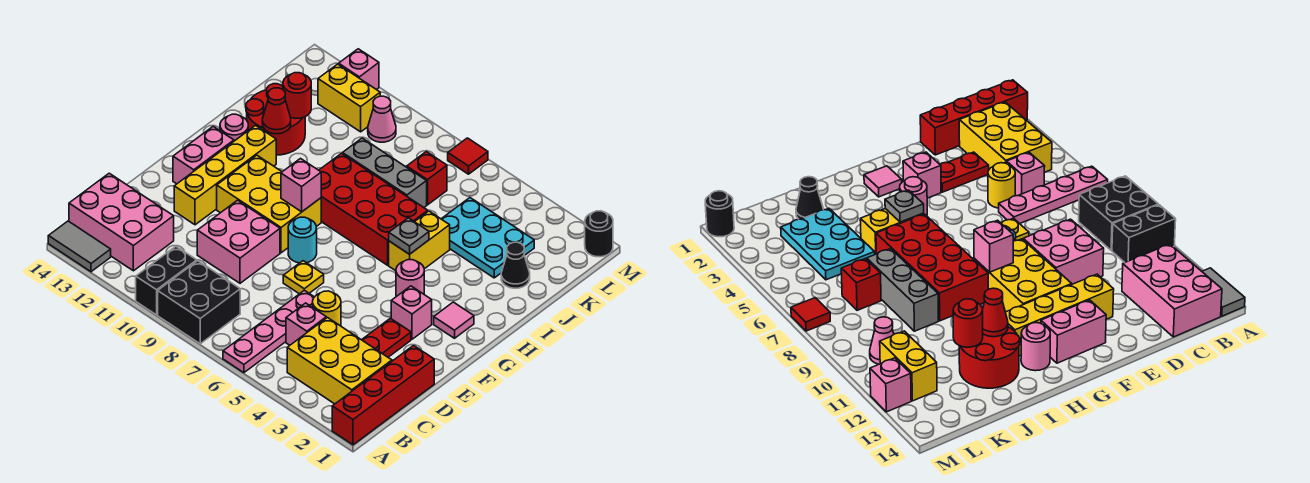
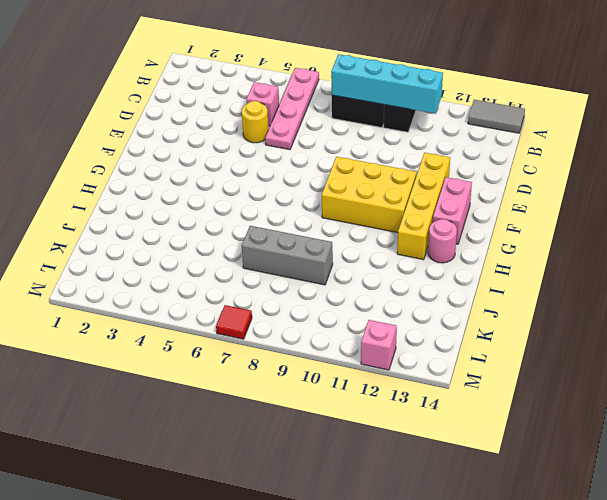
cyan 1x4 brick [331,54,443,114] -> none
none -> red 1x4 brick [332,346,434,445]
none -> yellow 2x3 brick [287,318,392,404]
none -> pink 2x3 brick [69,173,174,271]
none -> red 1x2 plate [362,318,411,357]

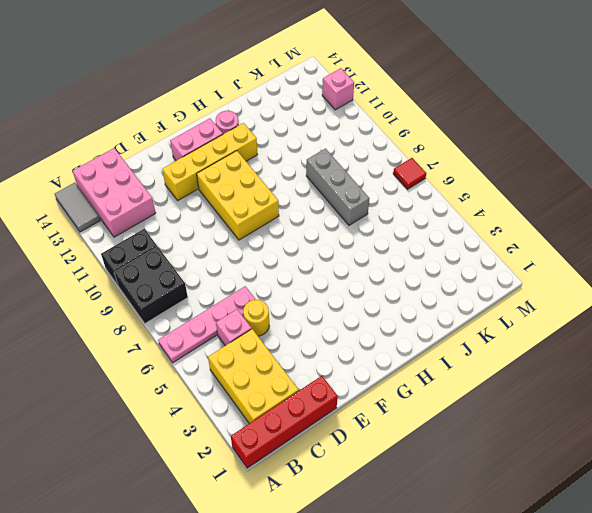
none -> red 1x2 plate [362,318,411,357]
none -> pink 2x2 brick [197,200,280,283]
none -> yellow 1x1 plate [283,261,324,294]
none -> pink 1x1 brick [391,286,432,339]

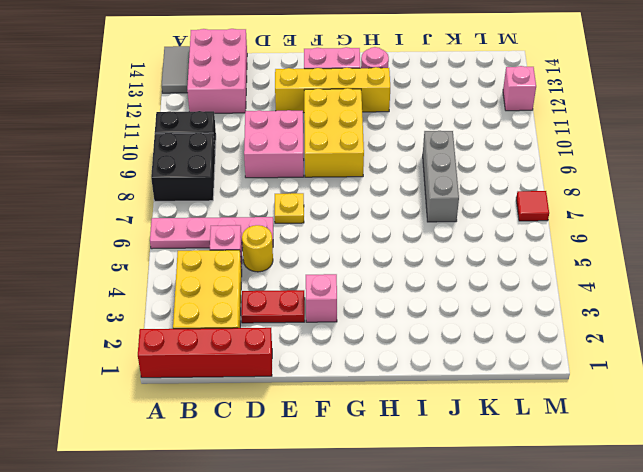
none -> cyan 1x1 round brick [288,217,317,263]
none -> pink 1x1 tile [434,302,474,338]
none -> pink 1x1 round brick [396,260,424,297]
none -> yellow 1x2 brick [389,211,450,271]

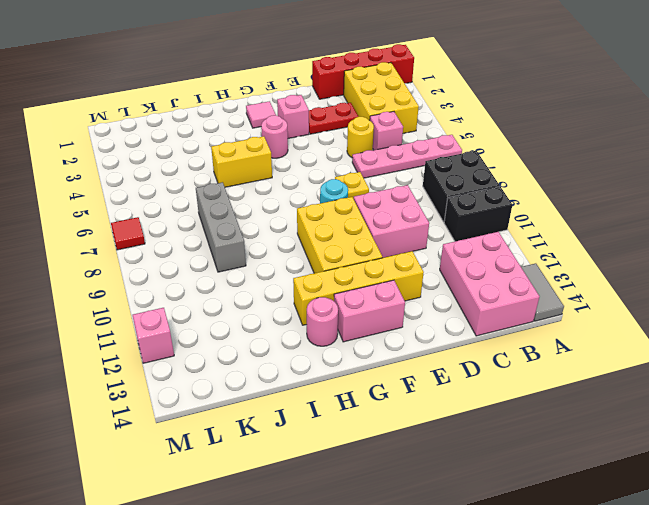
none -> red 2x4 brick [319,153,428,265]
none -> red 2x2 round brick [246,84,305,155]
none -> black 1x1 cone [501,242,530,288]
none -> cyan 2x3 plate [442,198,534,278]

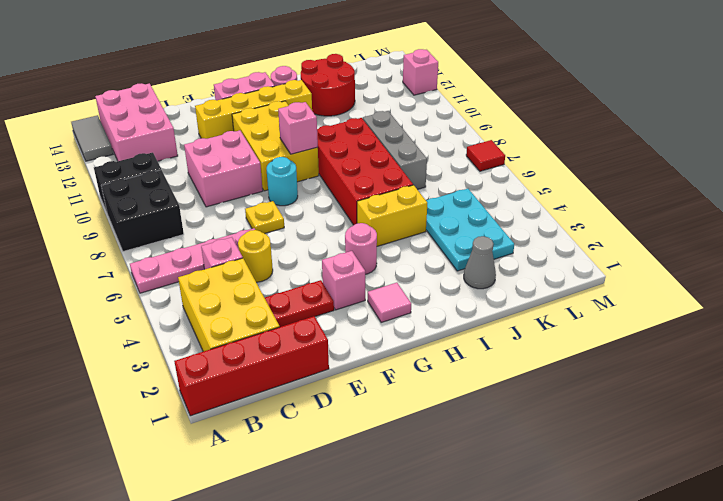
grey 1x1 cone [464,236,496,289] -> black 1x1 cone [501,242,530,288]
none -> red 1x1 brick [407,152,447,205]
none -> pink 1x1 cone [368,96,396,142]
none -> yellow 1x2 brick [318,64,380,132]
none -> black 1x1 round brick [585,211,613,257]

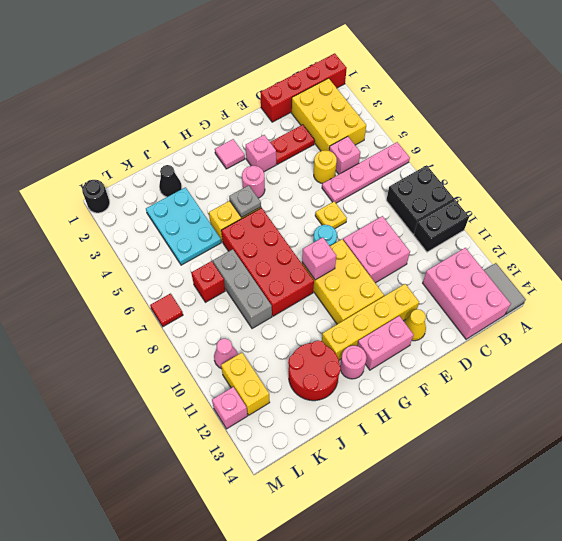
yellow 1x1 cone [404,309,426,341] -> none
none -> red 1x1 cone [262,88,291,134]
none -> red 1x1 round brick [283,73,311,118]

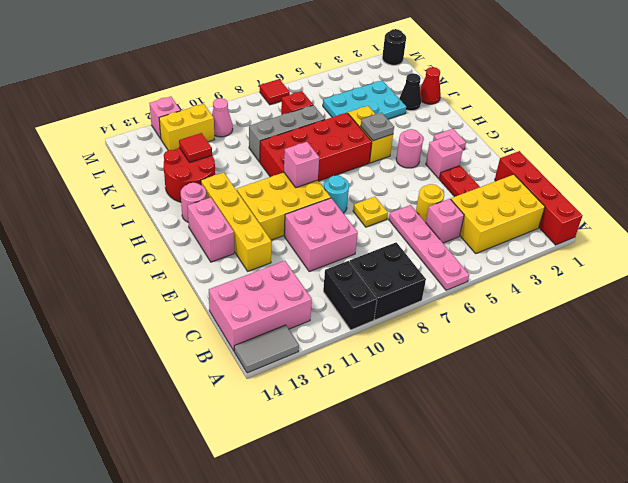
red 1x1 cone [420,67,441,104] -> red 1x1 cone moved to [262,88,291,134]
red 1x1 tile [179,133,212,162] -> red 1x1 round brick [283,73,311,118]

